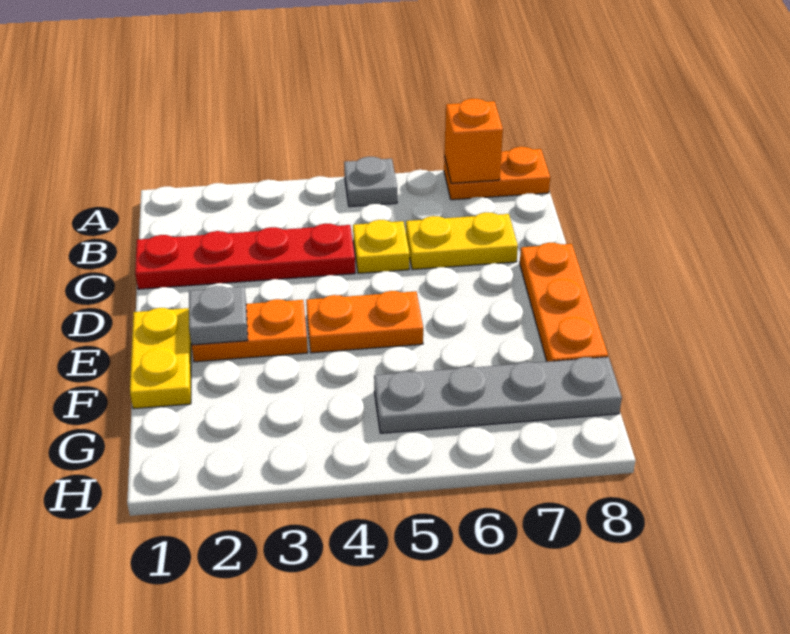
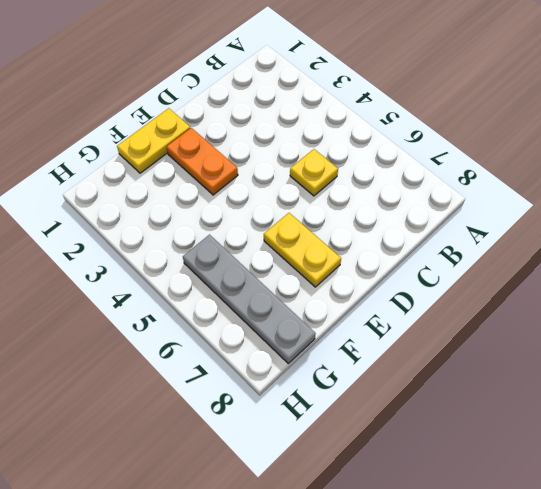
yellow 1x2 plate [264,213,341,287] -> yellow 1x2 plate moved to [406,212,518,270]
none -> grey 1x1 plate [344,157,397,207]
none -> orange 1x2 plate [444,147,550,200]
none -> red 1x4 plate [135,224,355,289]

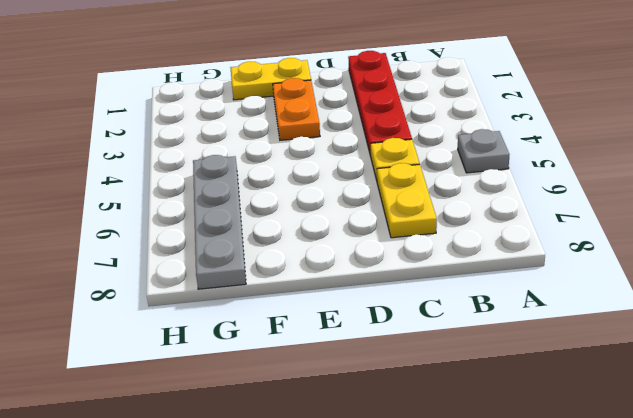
none -> orange 1x2 plate [444,147,550,200]
none -> orange 1x3 plate [520,243,608,362]
none -> orange 1x2 plate [306,291,423,353]

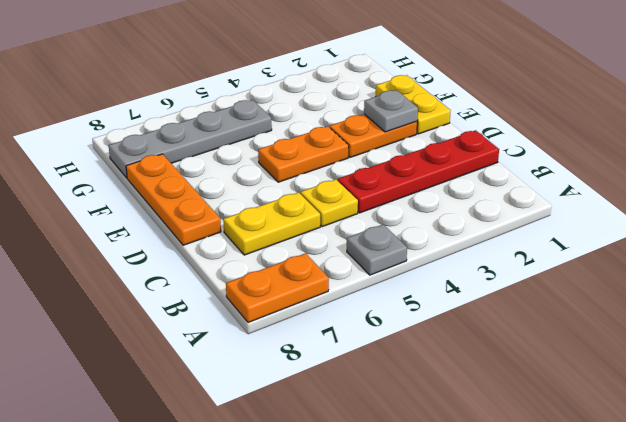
none -> orange 1x1 brick [444,98,503,183]

